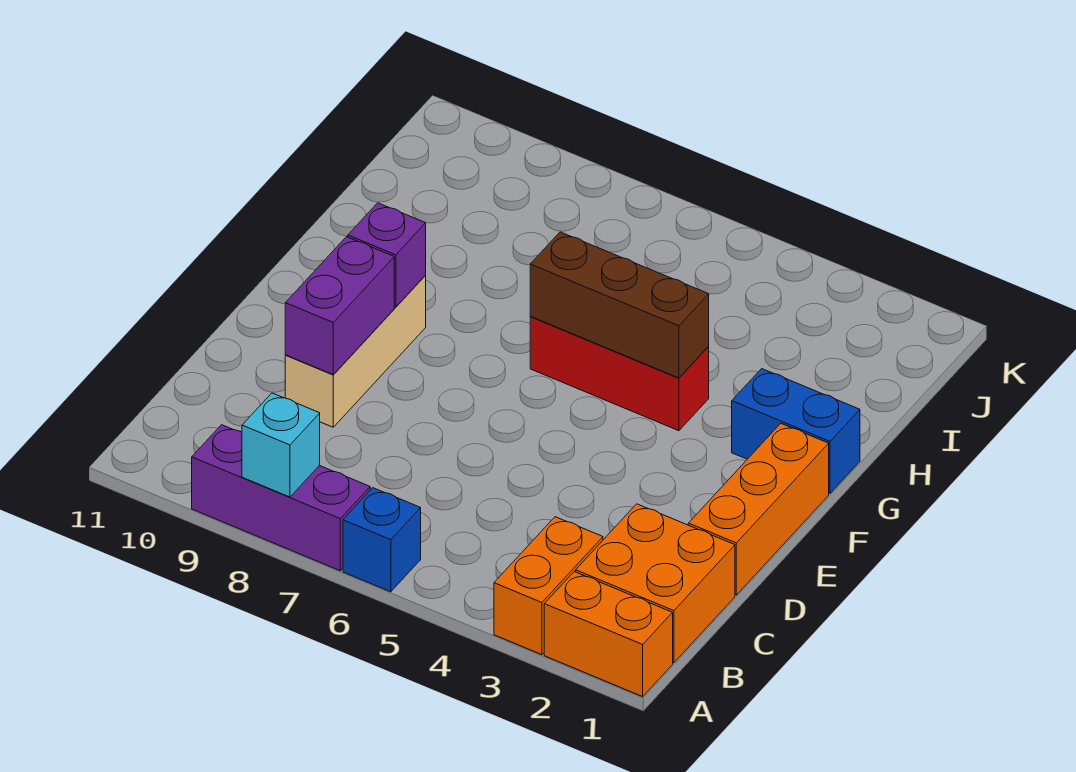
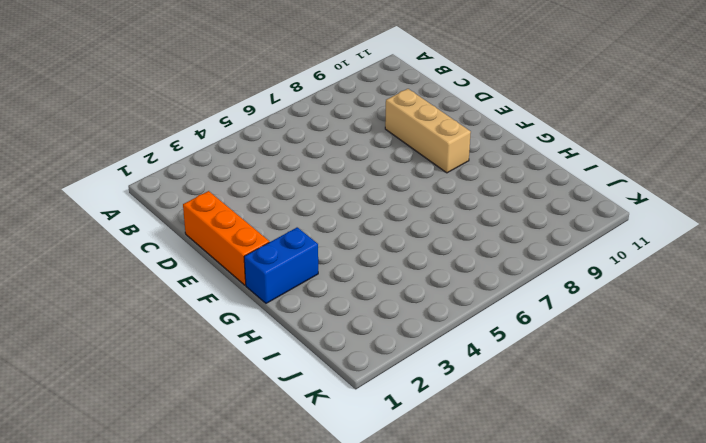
none -> orange 1x2 brick [544,572,673,697]
none -> orange 1x2 brick [494,517,603,655]
none -> blue 1x1 brick [343,488,421,592]

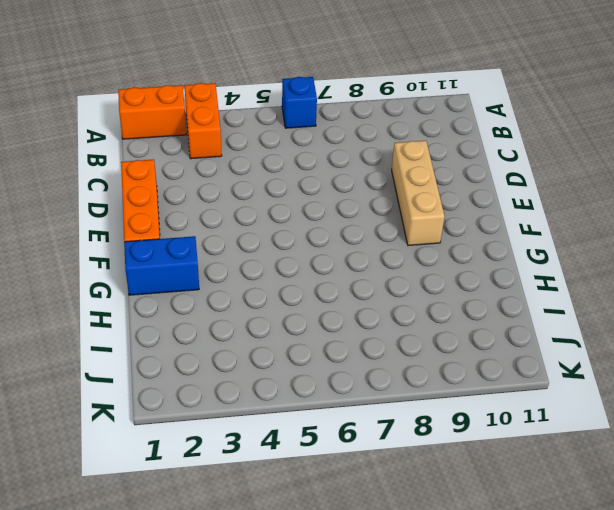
none -> purple 1x3 brick [192,425,370,571]
none -> orange 2x2 brick [576,504,735,663]
none -> red 1x3 brick [530,317,709,431]

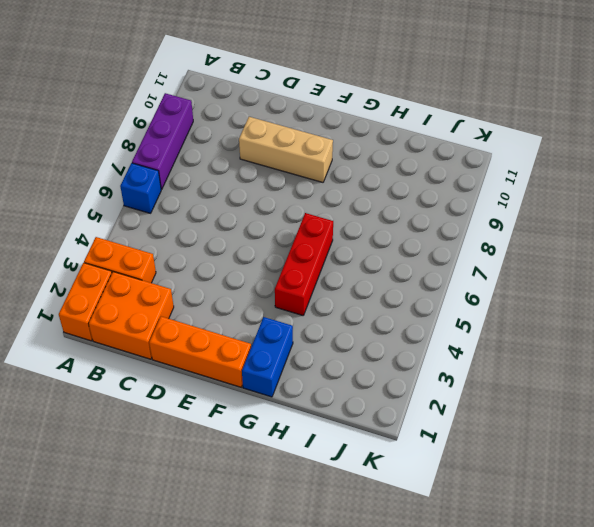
none -> cyan 1x1 brick [242,393,320,497]
none -> purple 1x2 brick [285,237,394,374]
none -> purple 1x1 brick [348,203,426,307]

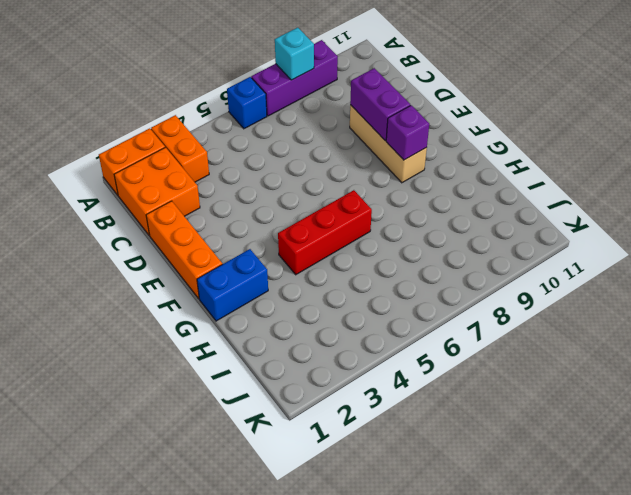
none -> brown 1x3 brick [530,232,709,378]

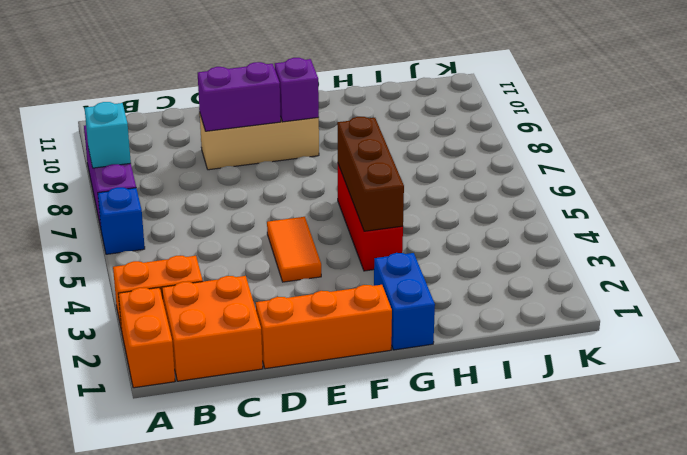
orange 1x2 tile [267,217,321,282] -> none

